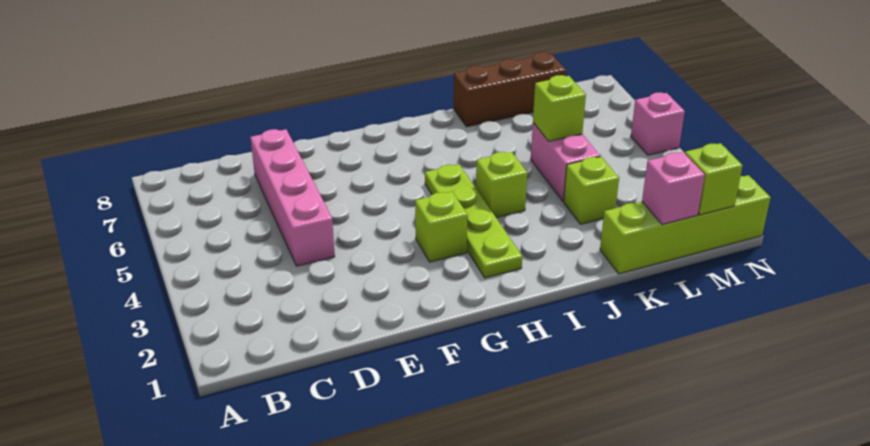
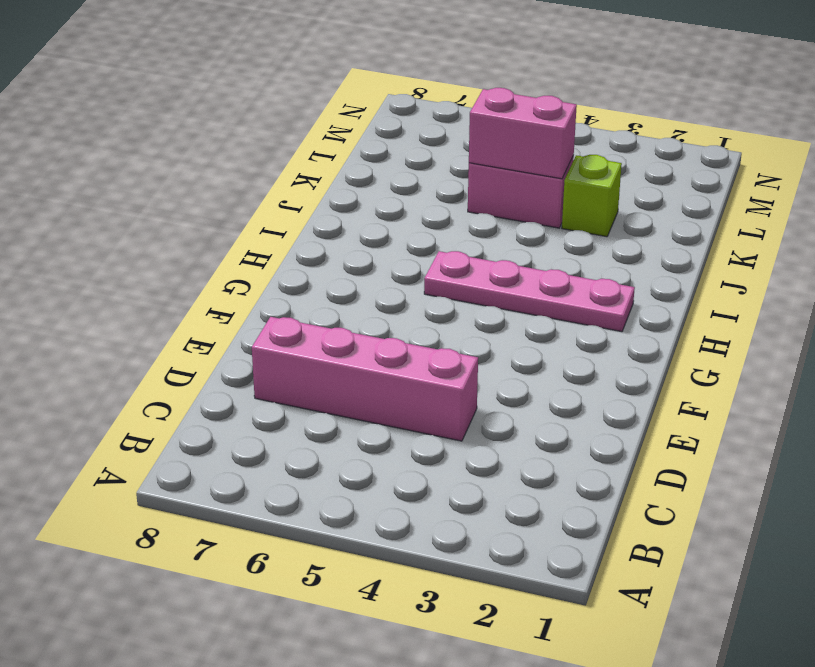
pink 1x4 plate [424,251,635,332] -> lime 1x4 plate [425,164,522,278]
pink 1x2 brick [469,88,577,179] -> lime 1x1 brick [533,75,586,141]
none -> lime 1x1 brick [415,192,467,262]
none -> lime 1x1 brick [476,152,527,218]
none -> brown 1x3 brick [454,52,566,127]

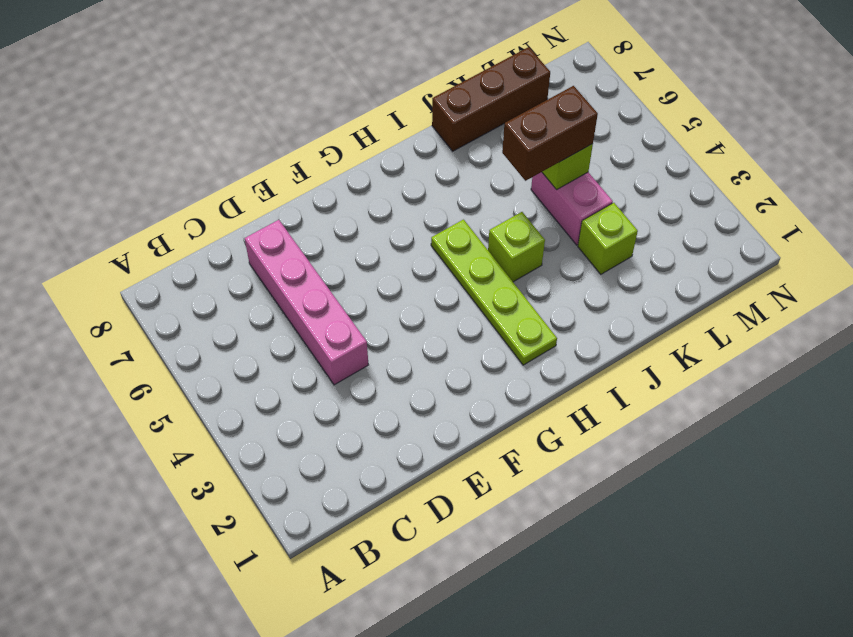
brown 1x2 brick [502,86,598,181] -> none
none -> lime 1x1 brick [415,192,467,262]
none -> lime 1x4 brick [600,175,771,274]
none -> pink 1x1 brick [631,92,685,155]

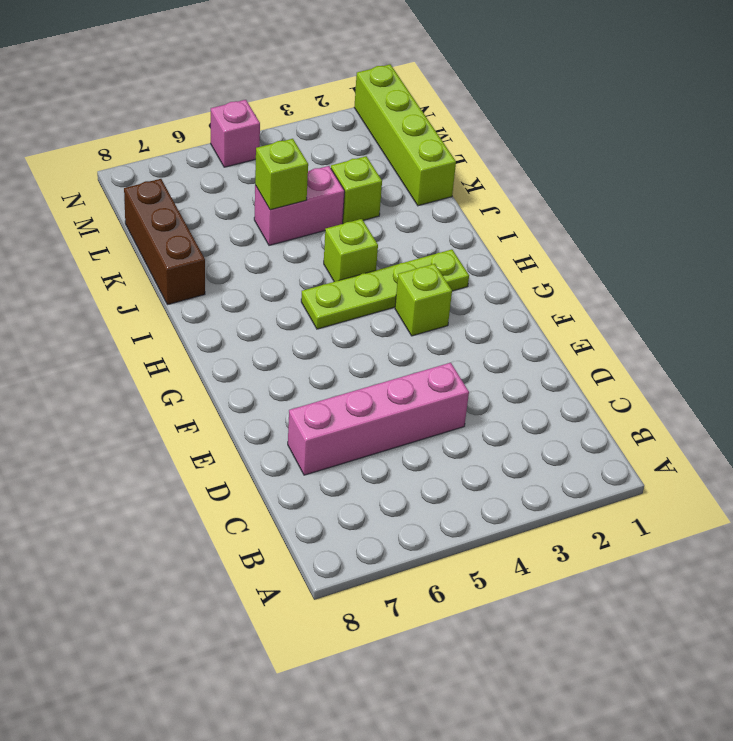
none -> pink 1x1 brick [642,152,705,225]
none -> lime 1x1 brick [685,143,743,215]

